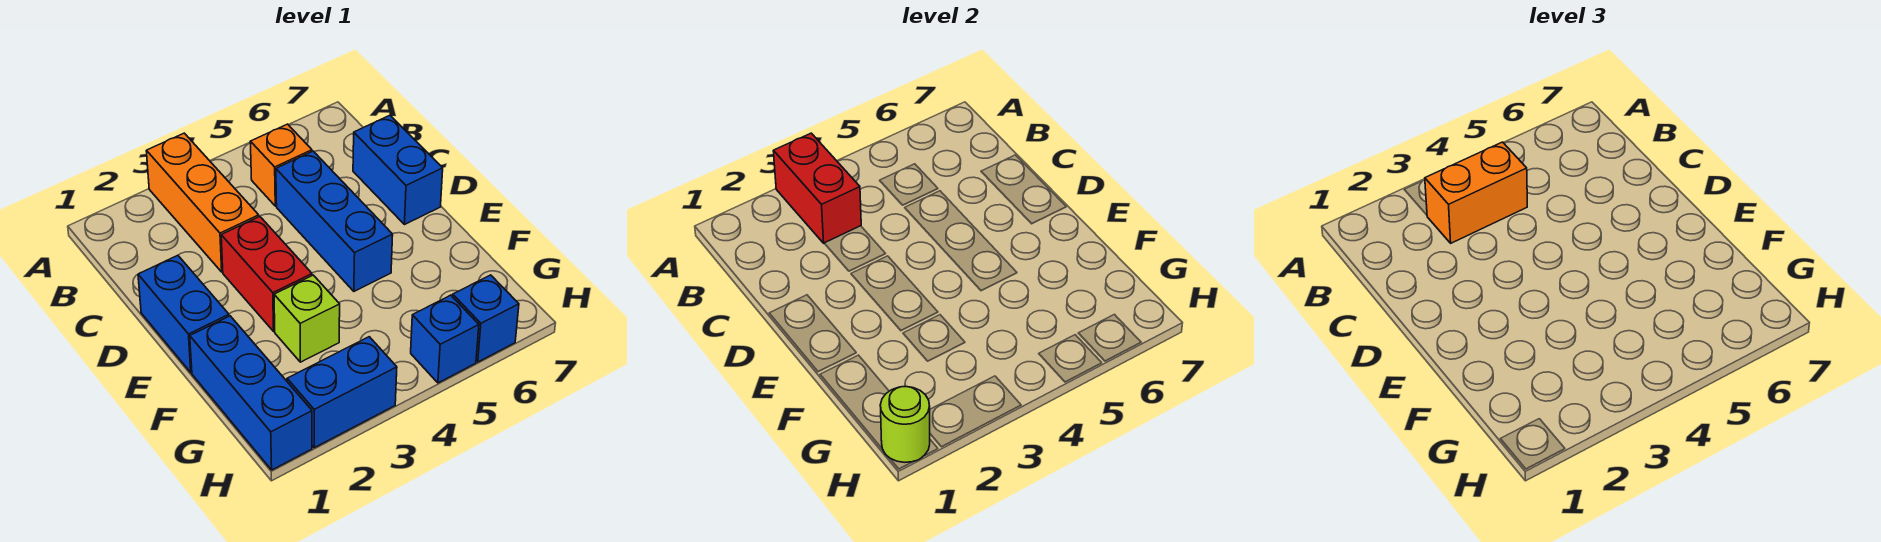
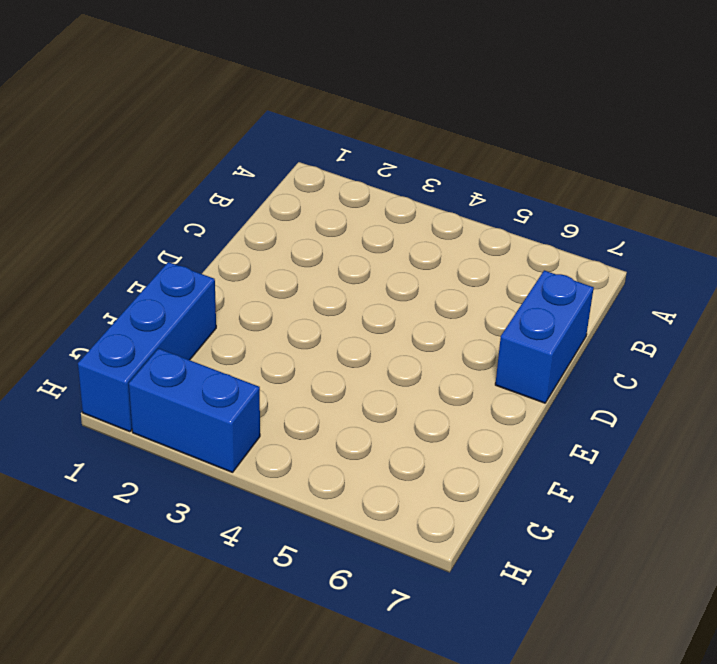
none -> orange 1x3 brick [146,133,259,272]
none -> orange 1x1 brick [250,124,312,206]
none -> blue 1x3 brick [276,151,393,291]

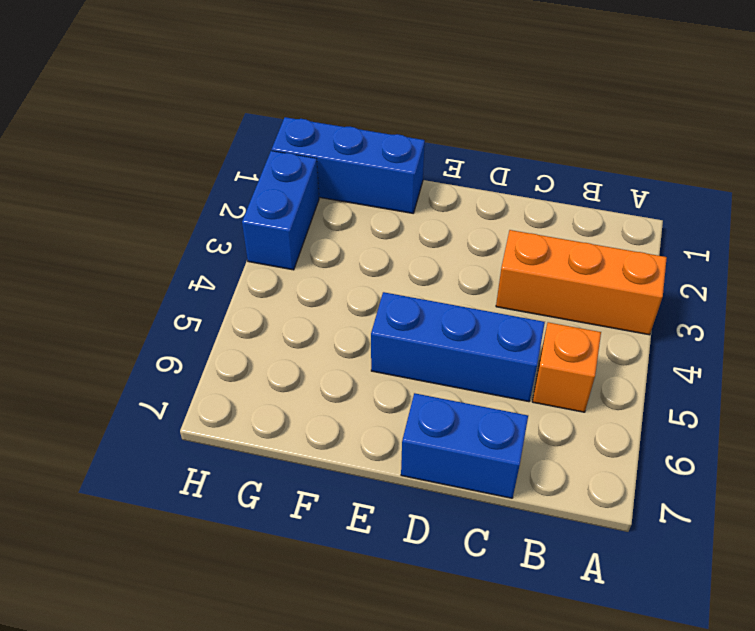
none -> blue 1x2 brick [138,255,229,373]
none -> red 1x2 brick [221,216,312,331]
none -> lime 1x1 brick [274,275,340,362]

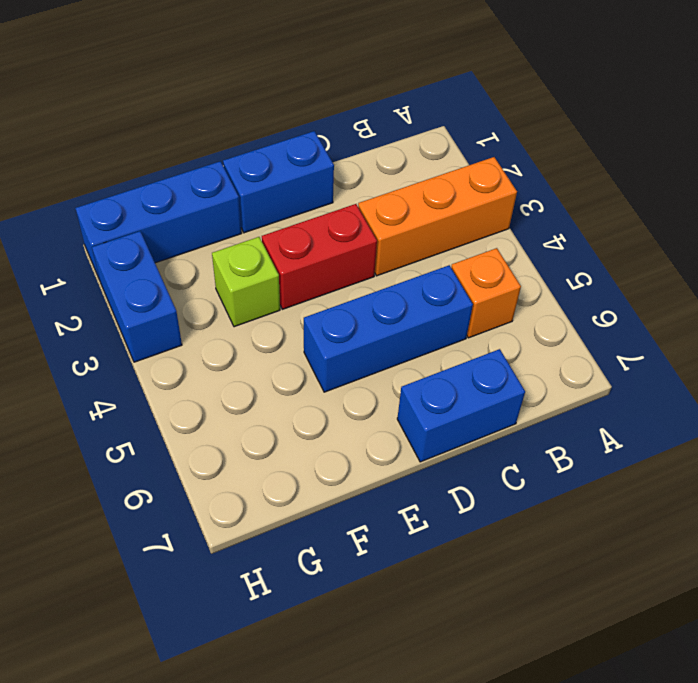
none -> blue 1x1 brick [411,295,479,383]
none -> blue 1x1 brick [453,275,519,362]
none -> red 1x2 brick [773,133,861,243]

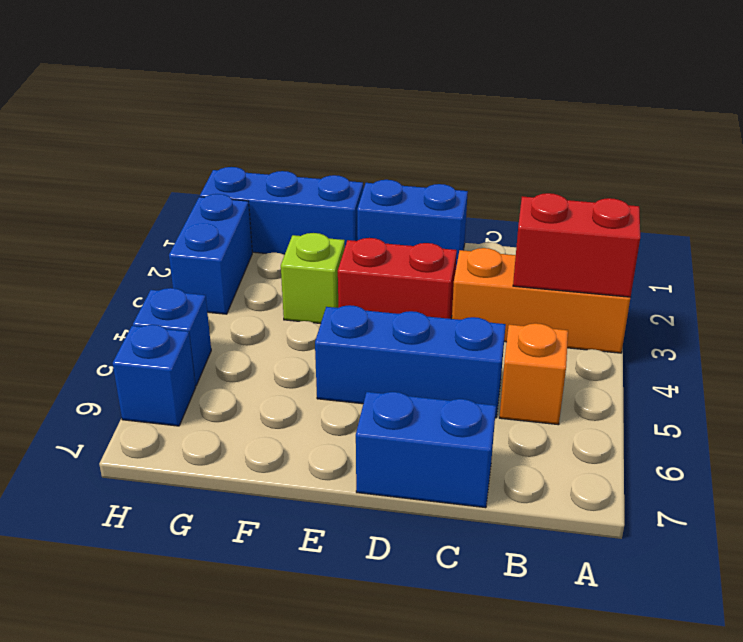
none -> lime 1x1 round brick [880,387,930,462]
none -> orange 1x2 brick [1425,142,1527,243]

